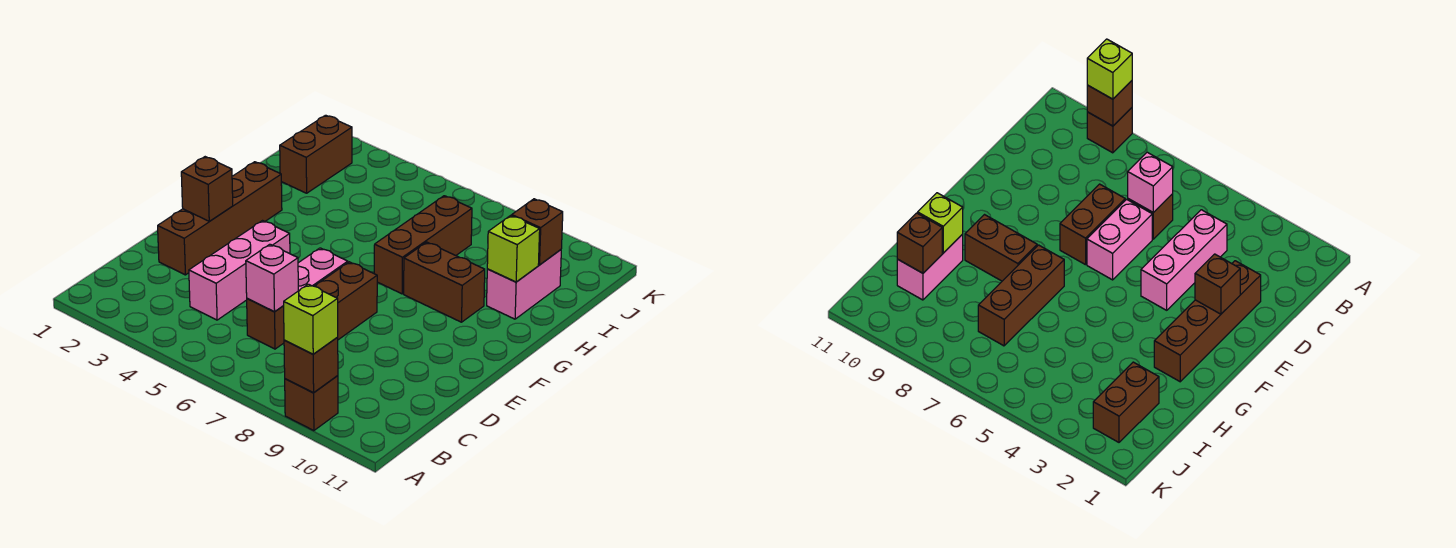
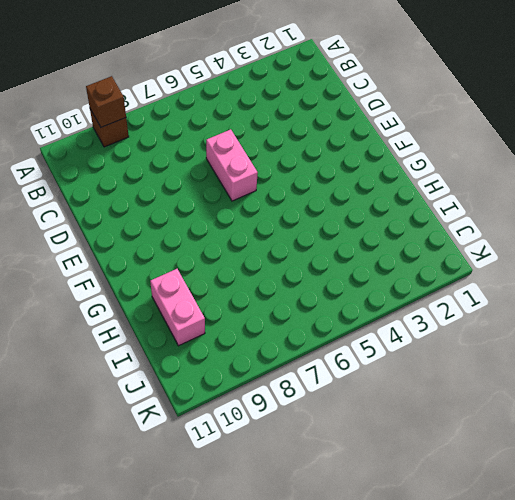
none -> pink 1x3 brick [189,221,290,320]
none -> brown 1x1 brick [247,298,284,349]
none -> brown 1x4 brick [158,162,282,275]

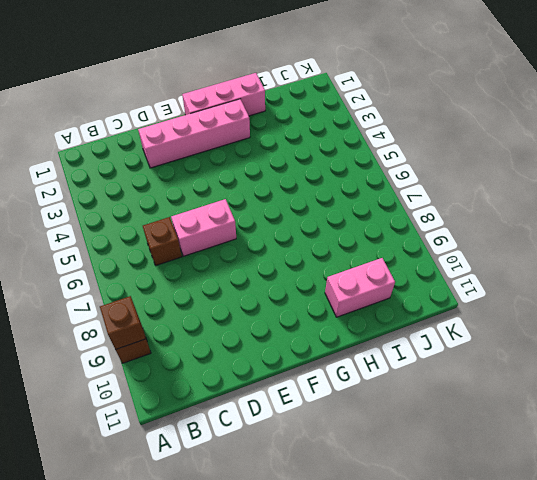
pink 1x4 brick [138,99,250,168] -> brown 1x4 brick [158,162,282,275]
pink 1x3 brick [182,73,265,116] -> pink 1x3 brick moved to [189,221,290,320]
none -> brown 1x2 brick [315,262,377,340]
none -> brown 1x3 brick [374,196,472,294]
none -> brown 1x2 brick [404,242,485,322]

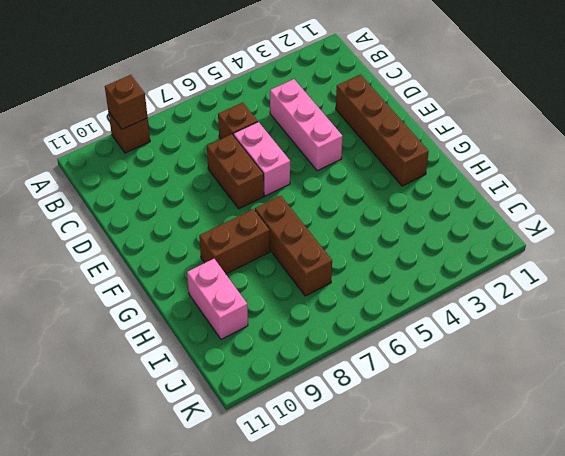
none -> brown 1x2 brick [280,115,352,193]
none -> pink 1x1 brick [246,244,298,312]
none -> brown 1x1 brick [181,157,233,221]

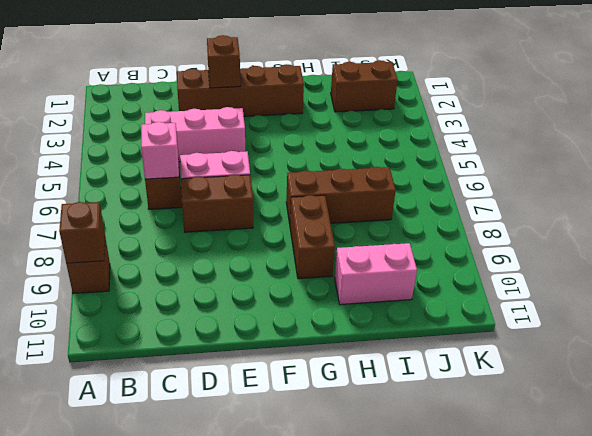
none -> lime 1x1 brick [487,215,540,282]
none -> brown 1x1 brick [512,199,563,265]
none -> lime 1x1 brick [284,284,338,354]

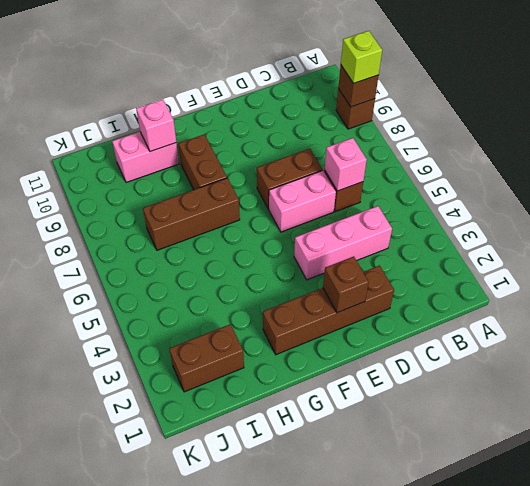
pink 1x1 brick [136,100,176,152] -> lime 1x1 brick [487,215,540,282]
none -> brown 1x1 brick [512,199,563,265]

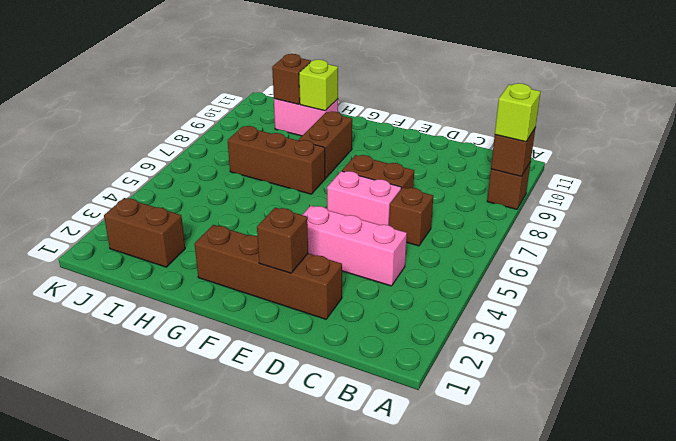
none -> pink 1x1 brick [246,244,298,312]

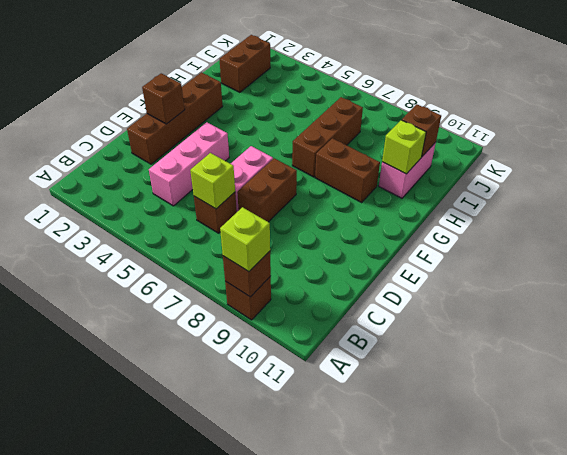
lime 1x1 brick [190,153,235,209] -> pink 1x1 brick [246,244,298,312]

